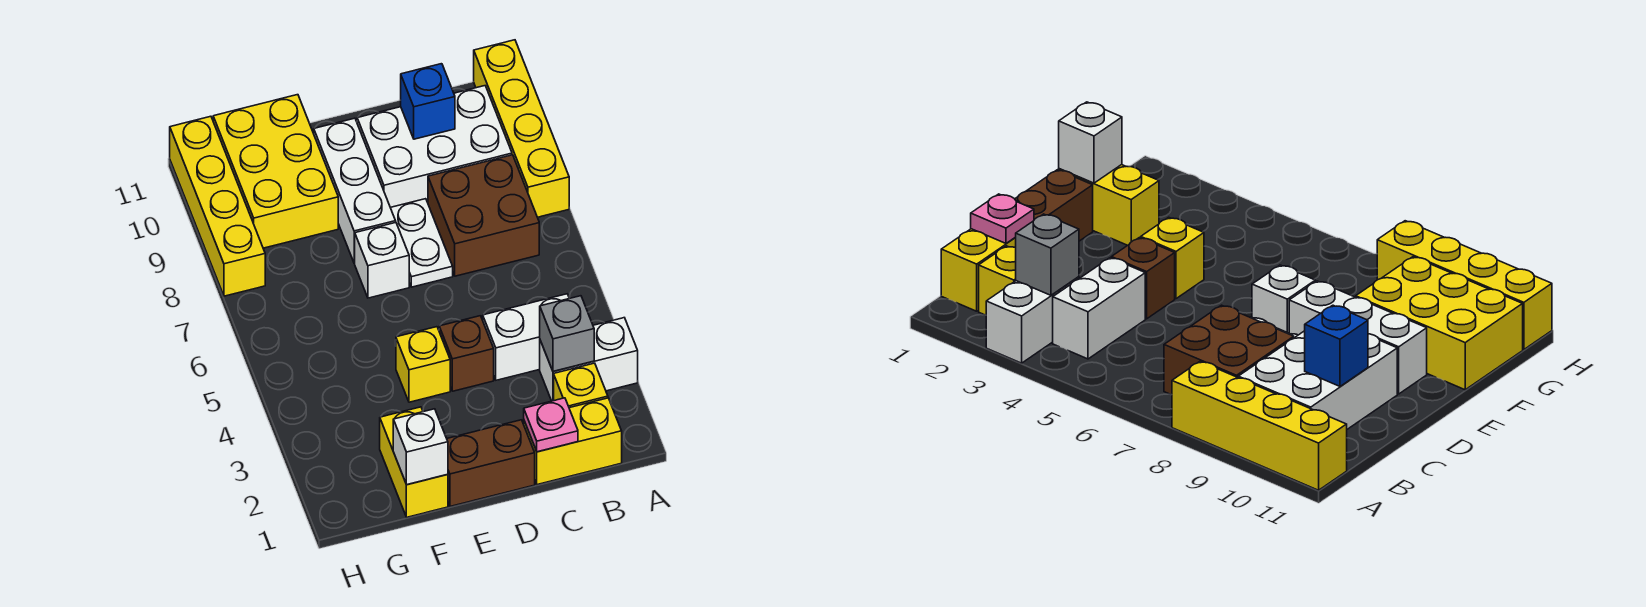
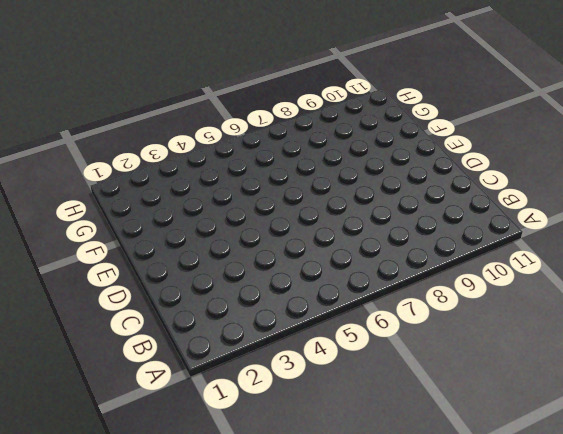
none -> white 1x2 brick [540,318,638,401]
none -> yellow 1x4 brick [474,40,569,217]
none -> yellow 1x2 brick [524,398,622,485]

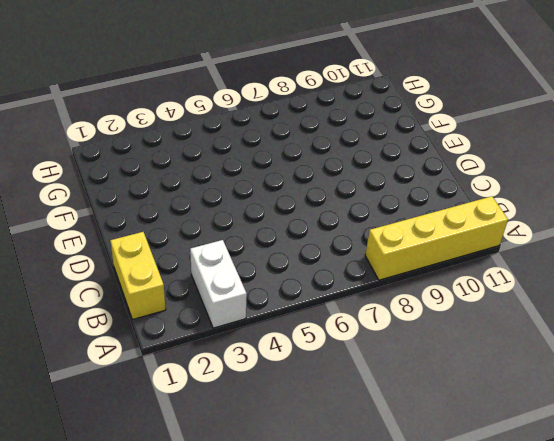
none -> yellow 1x1 brick [554,363,608,408]
none -> white 1x2 brick [483,294,569,380]
none -> brown 2x2 brick [428,155,539,276]

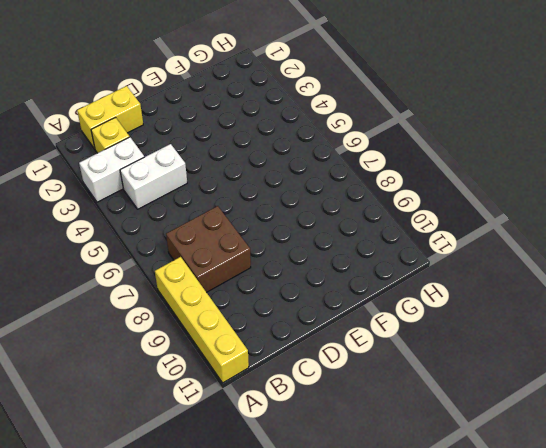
none -> white 2x3 brick [357,86,512,207]
none -> brown 1x2 brick [447,420,535,506]
none -> brown 1x1 brick [439,316,494,391]

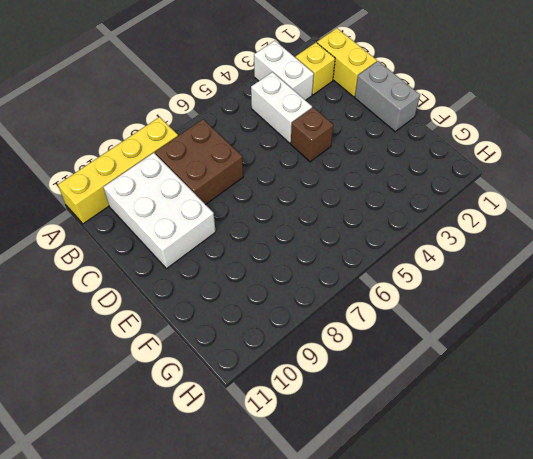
grey 1x2 brick [355,61,420,132] -> brown 1x2 brick [447,420,535,506]
none -> white 1x2 plate [390,199,453,287]
none -> yellow 1x1 brick [396,327,450,402]
none -> white 1x1 brick [355,223,409,298]

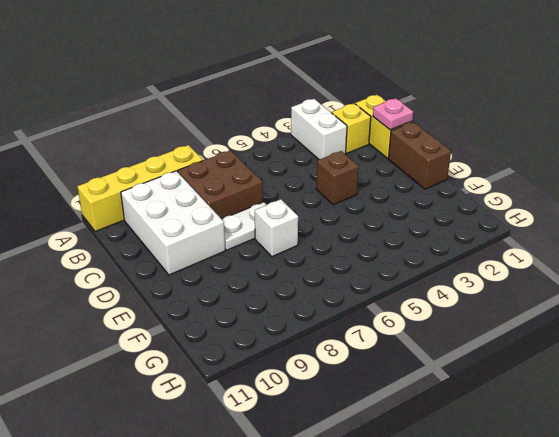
none -> white 1x2 brick [483,294,569,380]
none -> yellow 1x1 brick [396,327,450,402]
none -> white 1x3 brick [314,118,396,263]

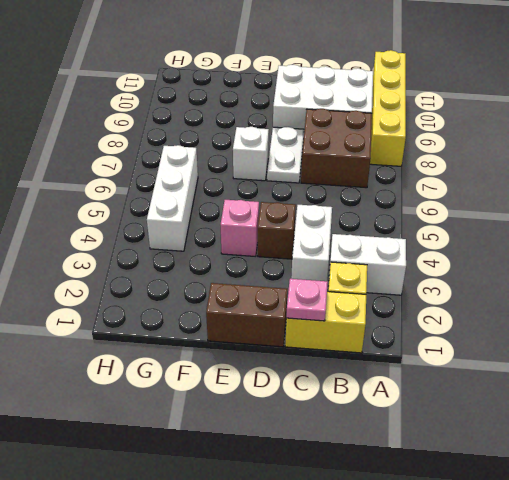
white 1x2 brick [291,205,332,281] -> white 1x2 brick turned to [483,294,569,380]
pink 1x1 brick [221,200,259,257] -> yellow 1x1 brick [396,327,450,402]
white 1x3 brick [147,145,198,251] -> white 1x3 brick moved to [314,118,396,263]
none -> yellow 1x2 brick [380,407,448,517]
none -> yellow 2x3 brick [213,95,338,248]
none -> yellow 1x4 brick [170,116,265,296]

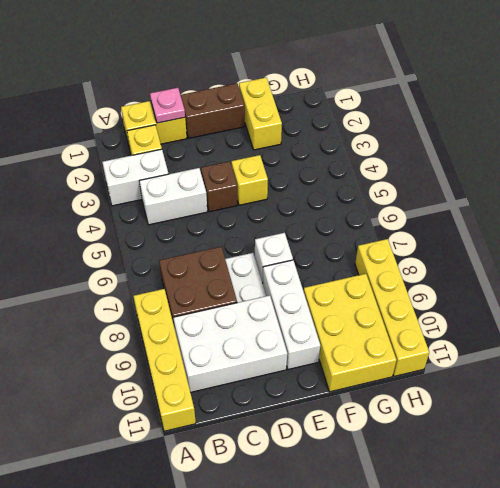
none -> grey 1x1 brick [540,296,594,371]
none -> blue 1x1 brick [401,64,455,139]
none -> white 1x1 brick [393,409,448,485]

